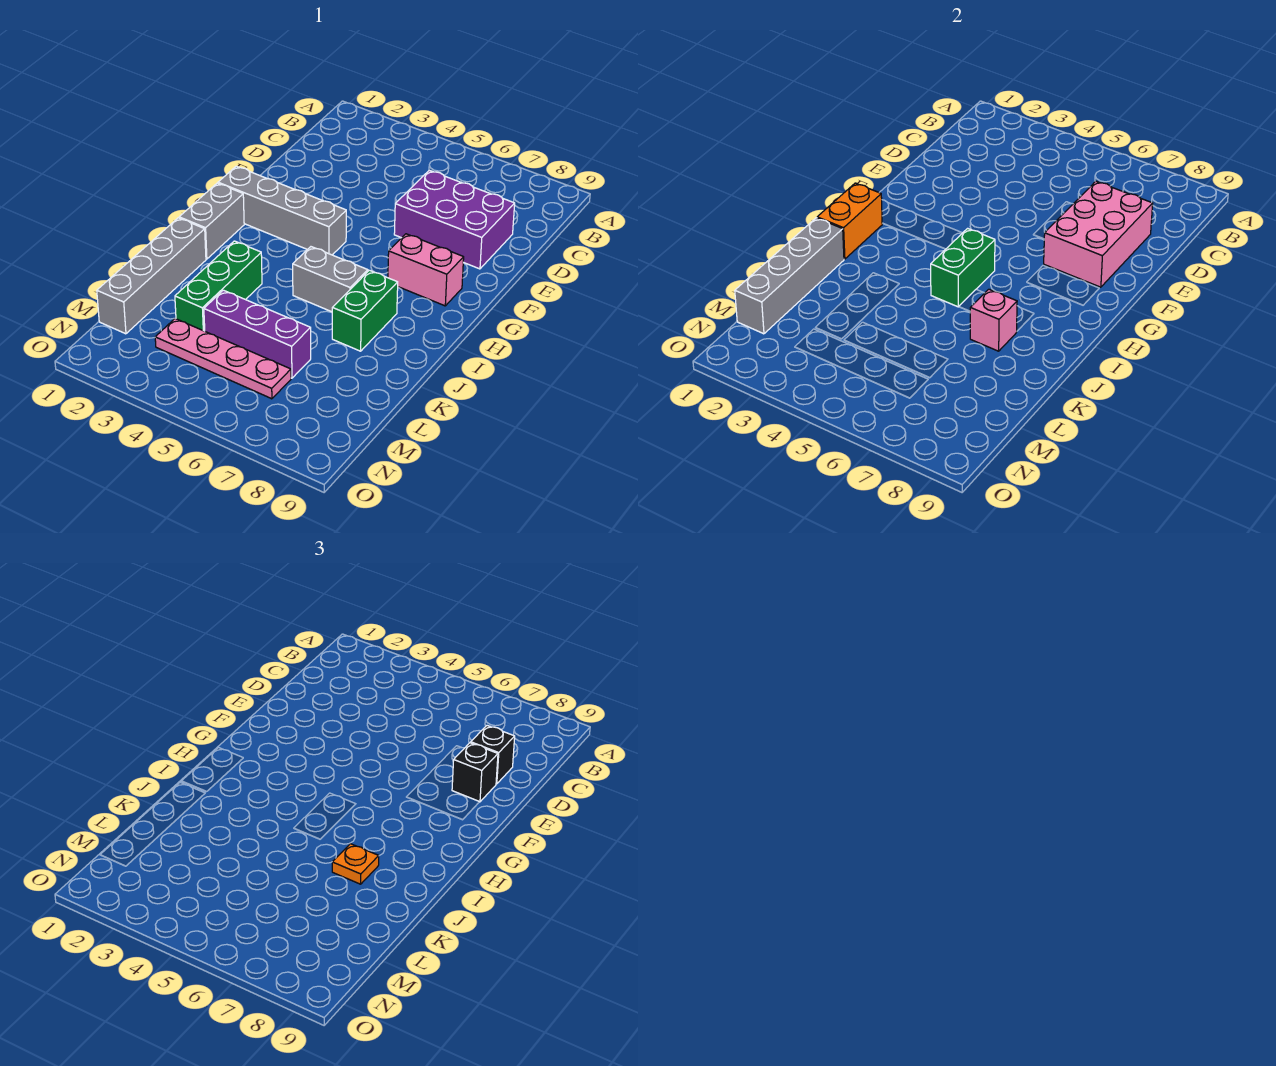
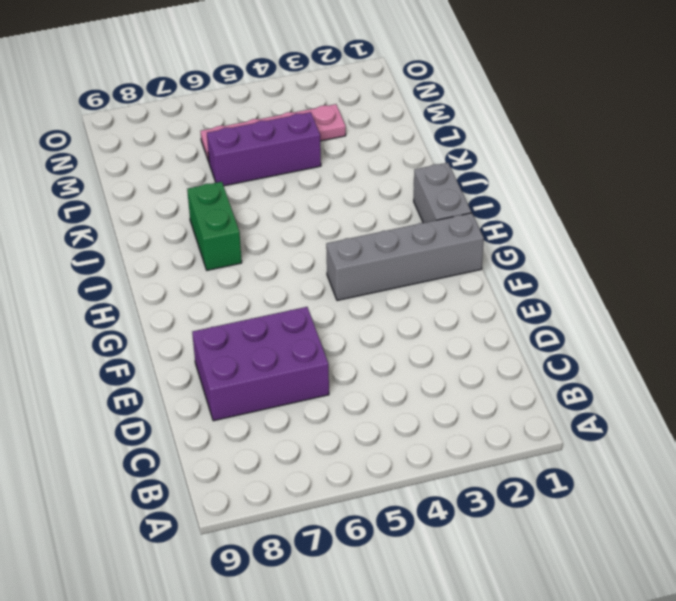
none -> pink 1x2 brick [388,234,464,306]
none -> grey 1x2 brick [293,247,368,312]
none -> grey 1x4 brick [97,218,206,334]

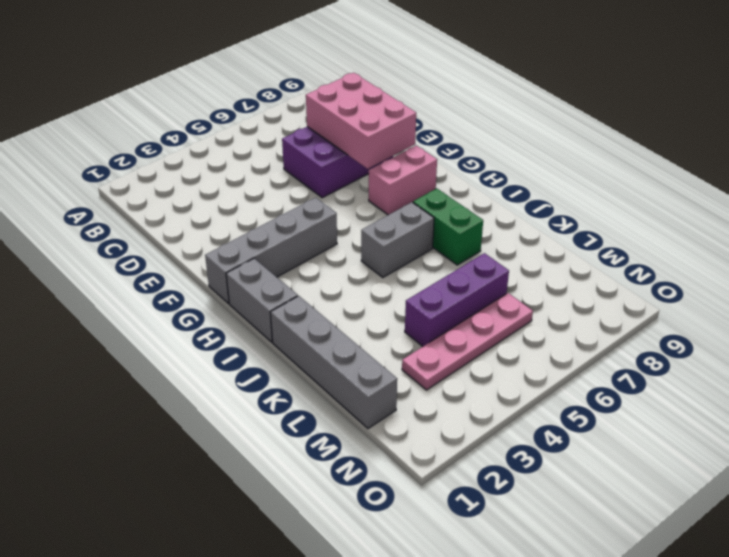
none -> green 1x3 brick [175,241,262,331]
none -> orange 1x2 brick [817,183,882,259]
none -> green 1x2 brick [931,228,995,307]

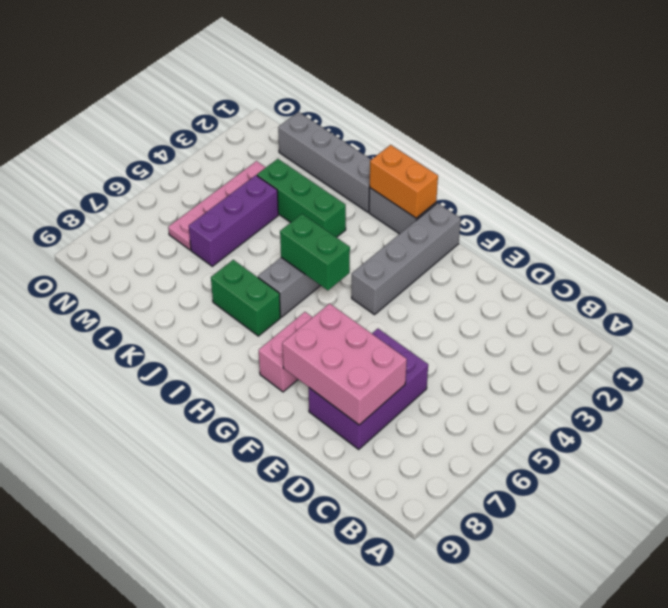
none -> grey 1x4 brick [735,218,844,334]
none -> pink 1x1 brick [970,289,1017,351]
none -> black 1x1 brick [471,726,515,784]

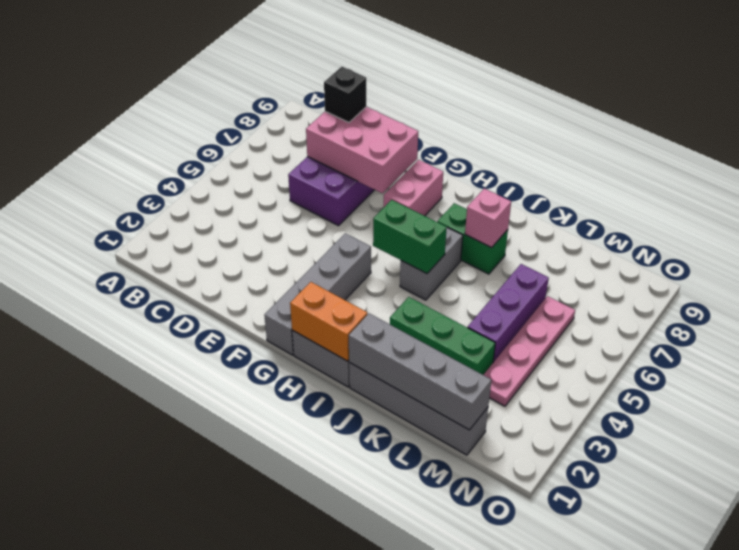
none -> black 1x1 brick [452,743,498,802]
none -> orange 1x1 plate [332,844,379,884]

